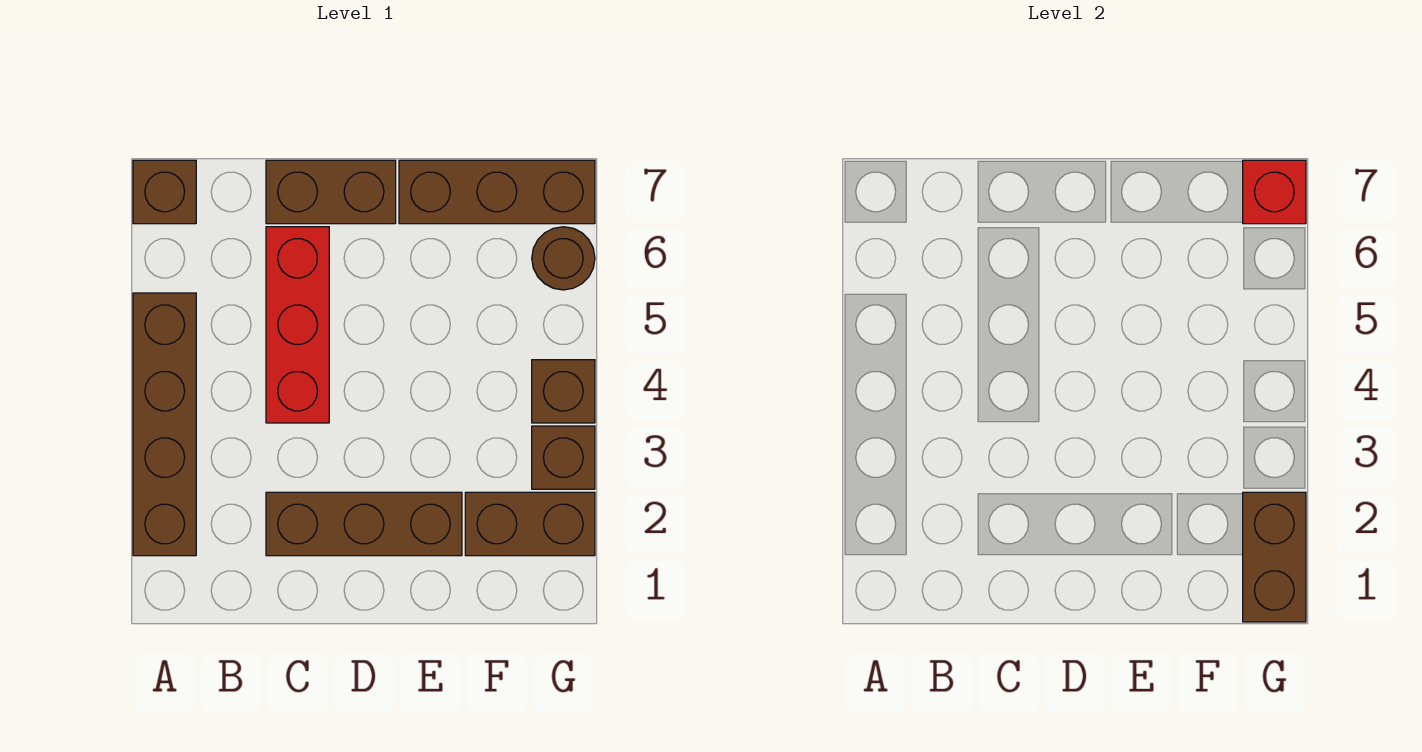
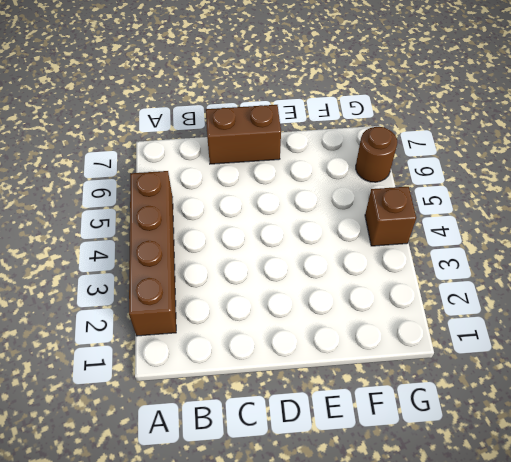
none -> brown 1x1 brick [133,160,196,224]
none -> brown 1x3 brick [266,492,462,556]
none -> red 1x3 brick [266,227,329,423]

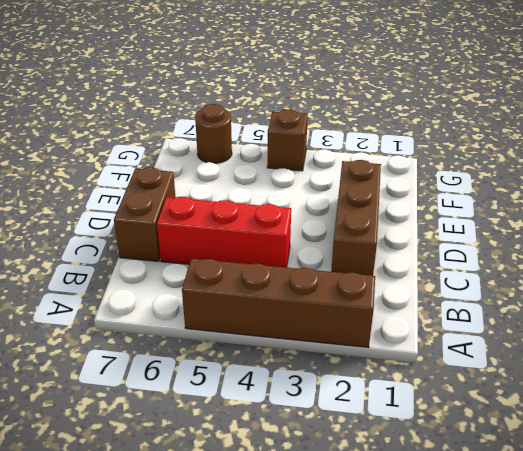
none -> brown 1x1 brick [133,160,196,224]
none -> brown 1x3 brick [399,160,595,224]
none -> brown 1x2 brick [465,492,595,556]

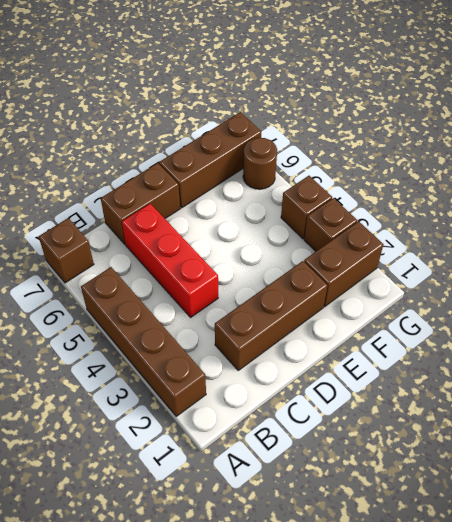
none -> brown 1x2 brick [1243,492,1306,622]
none -> red 1x1 brick [1243,160,1306,224]

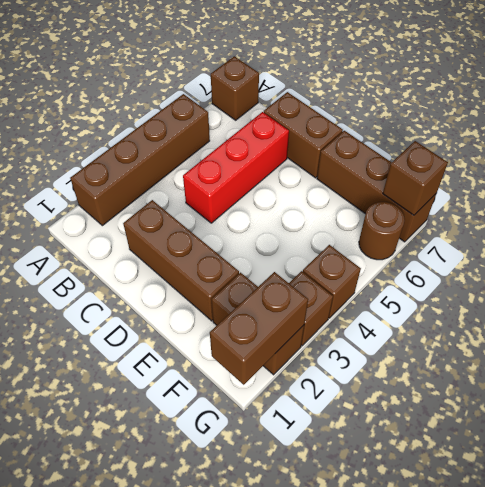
brown 1x1 brick [383,141,448,215] -> red 1x1 brick [1243,160,1306,224]

